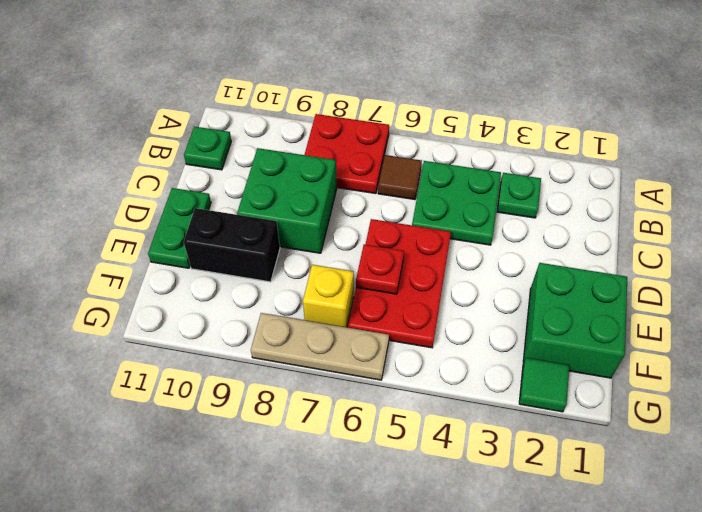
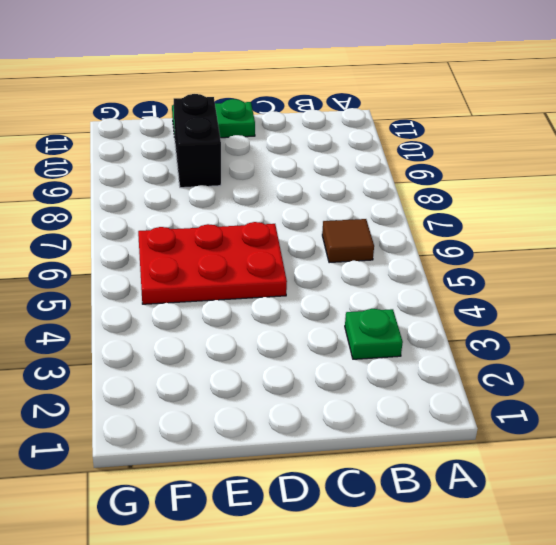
none -> red 2x2 plate [304,114,389,194]
none -> green 2x2 plate [412,161,501,245]
none -> green 1x1 plate [184,127,231,170]

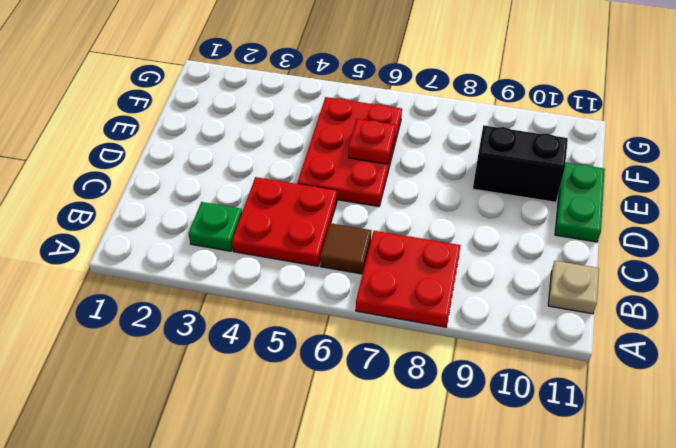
red 2x2 plate [232,177,337,266] -> green 2x2 plate [412,161,501,245]
tan 1x1 plate [548,261,599,314] -> green 1x1 plate [184,127,231,170]
none -> green 2x2 brick [237,148,337,253]
none -> green 2x2 brick [523,263,627,378]
none -> yellow 1x1 brick [303,265,354,327]

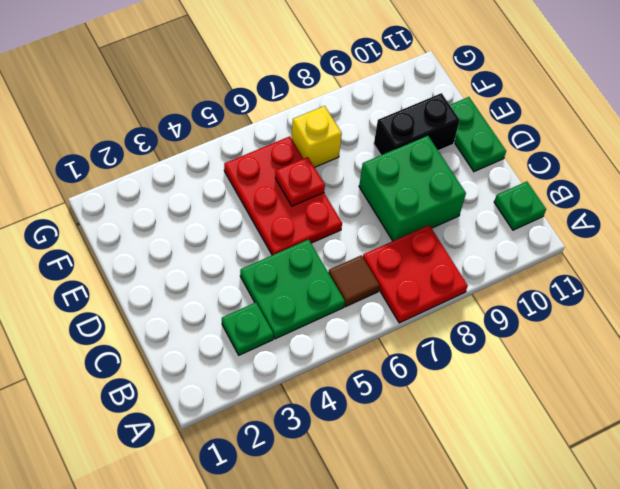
none -> green 2x2 brick [523,263,627,378]
none -> green 1x1 tile [519,358,569,412]
none -> tan 1x3 plate [251,313,389,380]

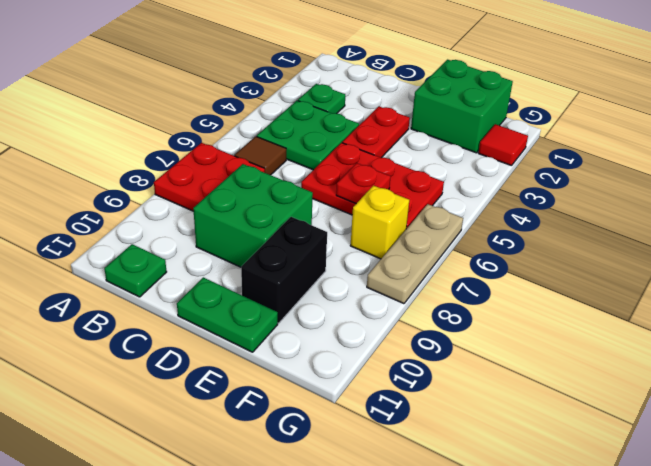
red 1x2 plate [342,107,410,158] -> none
red 1x1 tile [478,124,528,166] -> green 1x1 tile [519,358,569,412]

